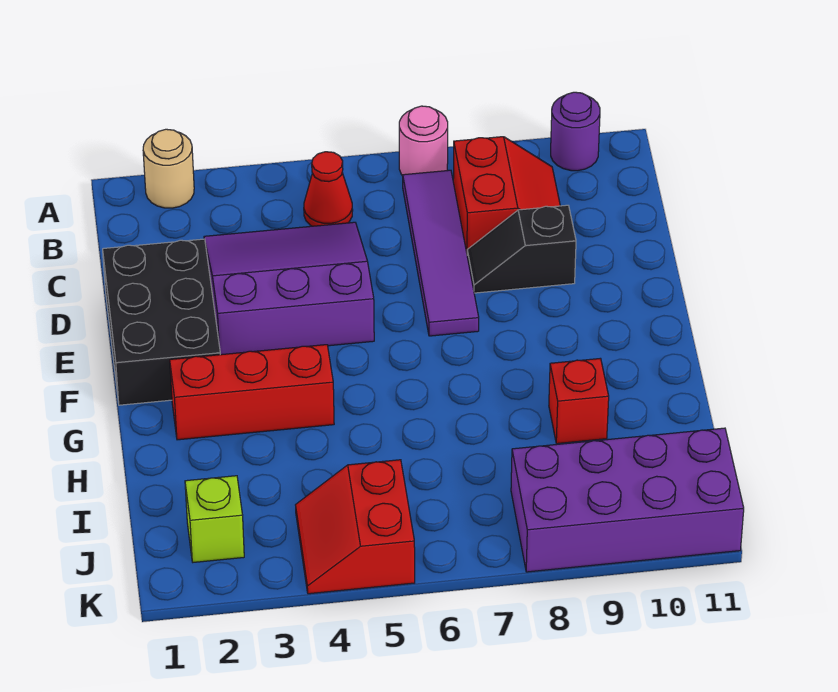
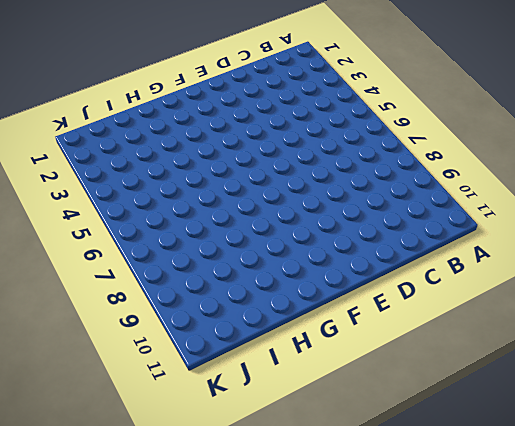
none -> tan 1x1 round brick [143,129,194,208]
none -> pink 1x1 round brick [399,106,448,176]
none -> purple 1x1 round brick [551,92,600,171]

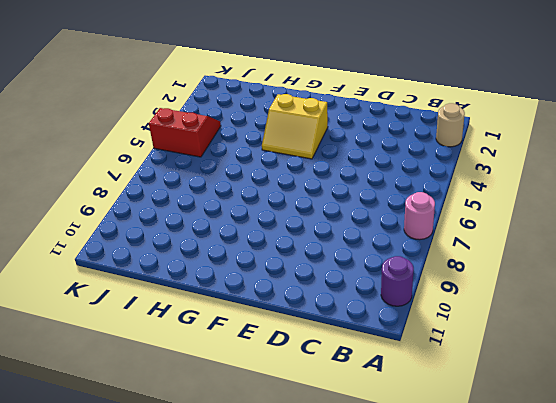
yellow 2x2 slope [262,94,328,159] -> red 1x3 brick [170,345,334,440]
none -> red 1x1 cone [304,152,353,226]
none -> purple 1x4 tile [403,170,479,336]
none -> red 2x2 slope [453,137,560,252]

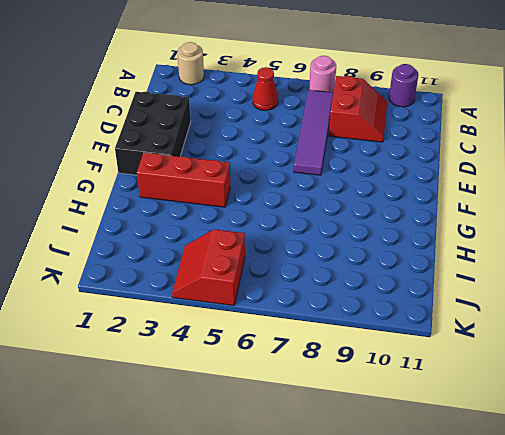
none -> purple 3x3 slope [204,222,374,355]
none -> black 1x2 slope [467,205,576,293]
none -> red 1x1 brick [549,358,609,444]

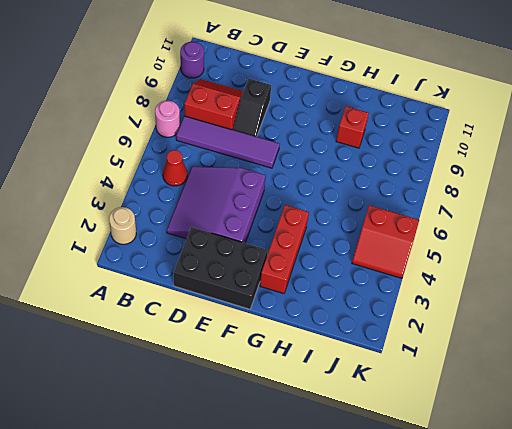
none -> lime 1x1 brick [185,476,244,562]
none -> purple 2x4 brick [511,428,744,572]

